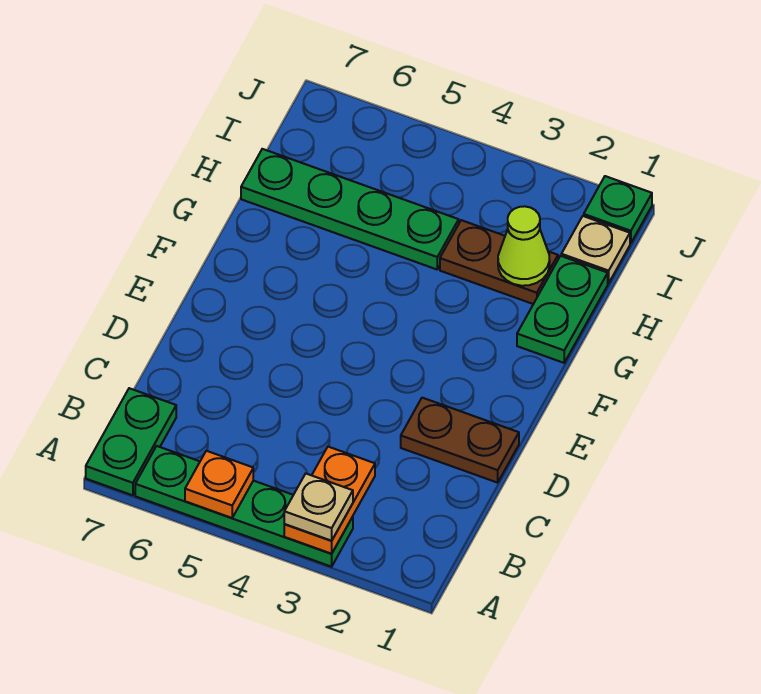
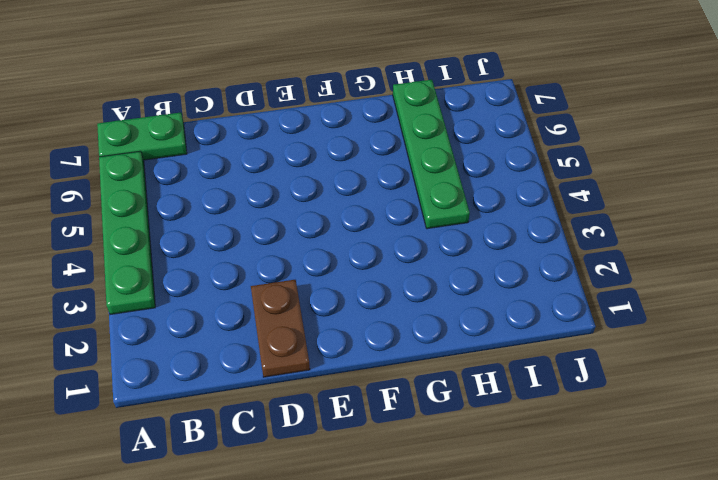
none -> green 1x2 plate [517,256,608,363]
none -> brown 1x2 plate [440,220,558,304]
none -> tan 1x1 plate [561,216,630,283]

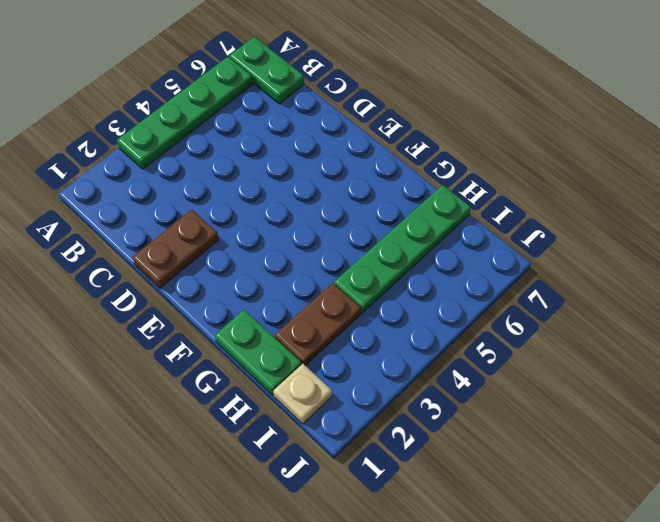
none -> green 1x1 plate [584,176,652,243]
none -> orange 1x2 plate [284,447,375,554]
none -> orange 1x1 plate [185,451,253,518]

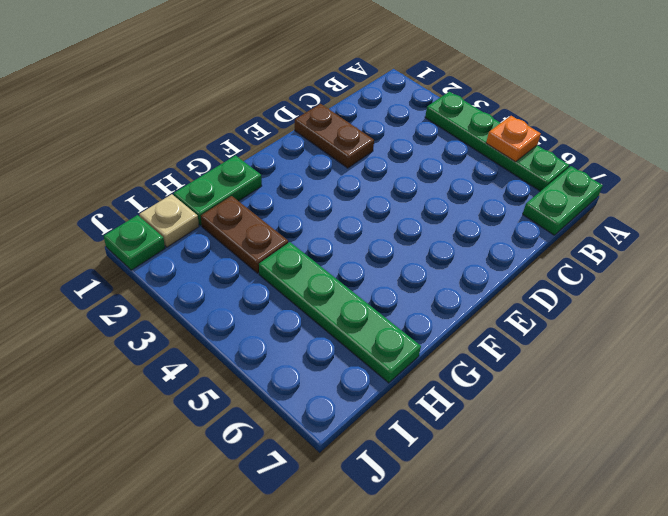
none -> orange 1x2 plate [284,447,375,554]
none -> lime 1x1 cone [498,206,550,286]
none -> tan 1x1 plate [284,474,353,541]

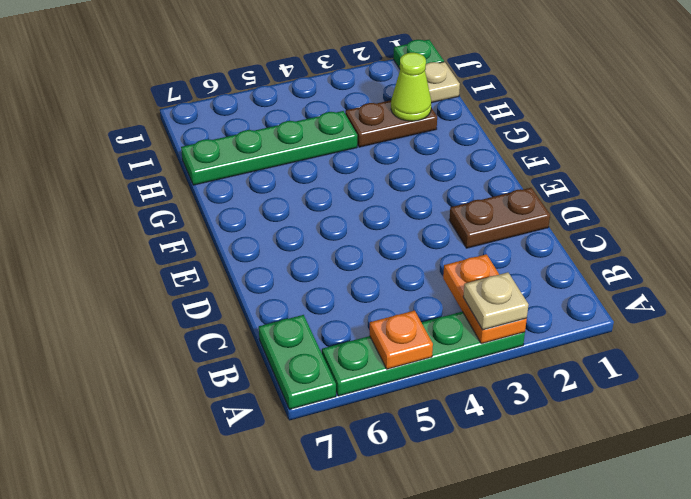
none -> green 1x2 plate [517,256,608,363]

